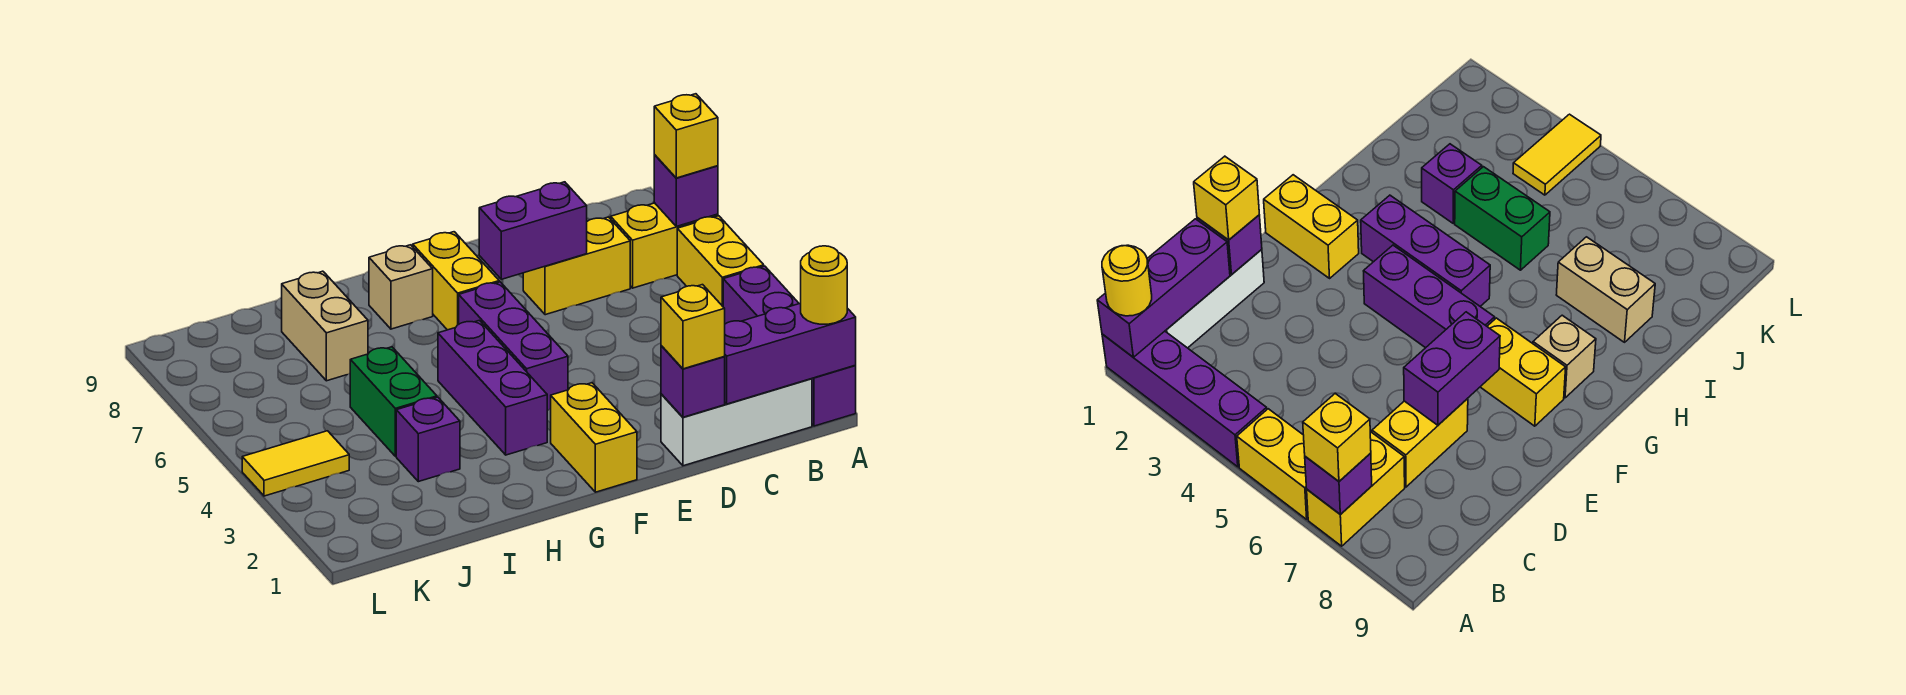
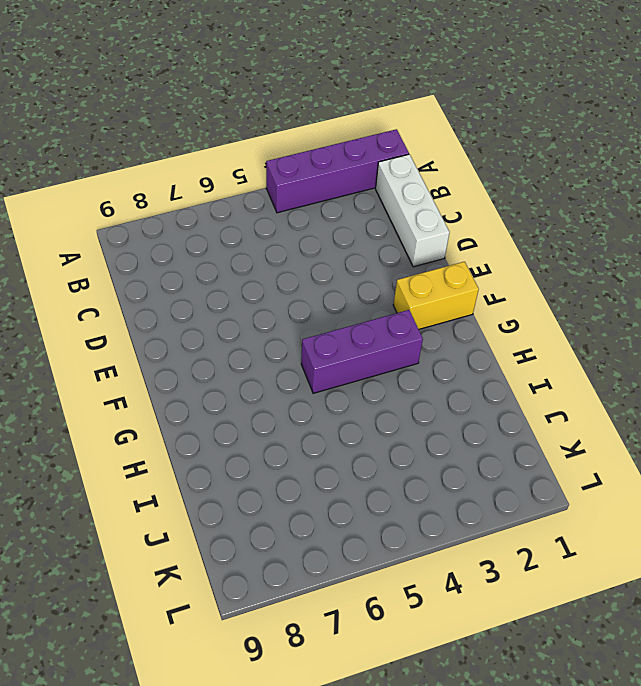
none -> yellow 1x2 brick [677,216,764,306]
none -> yellow 1x2 brick [611,203,718,288]
none -> yellow 1x2 brick [523,217,630,315]

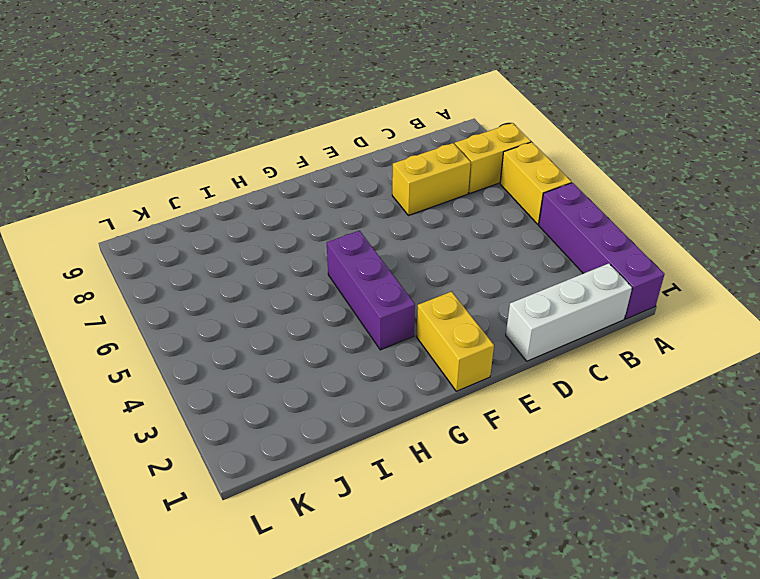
none -> purple 1x3 brick [459,282,568,410]
none -> yellow 1x2 brick [413,232,499,330]
none -> tan 1x1 brick [369,245,433,329]

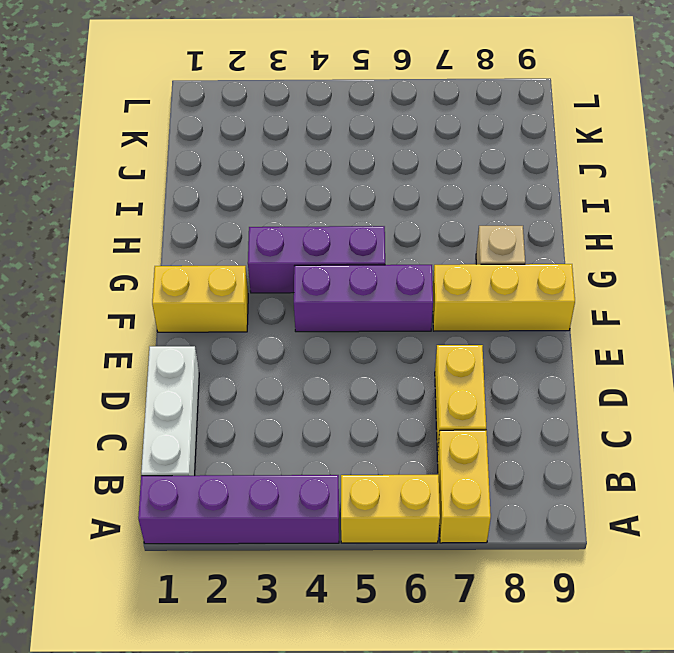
yellow 1x3 brick [433,264,575,331] -> yellow 1x2 brick [413,232,499,330]
none -> purple 1x1 brick [396,397,460,482]
none -> green 1x2 brick [350,347,437,456]
none -> tan 1x2 brick [282,271,368,381]

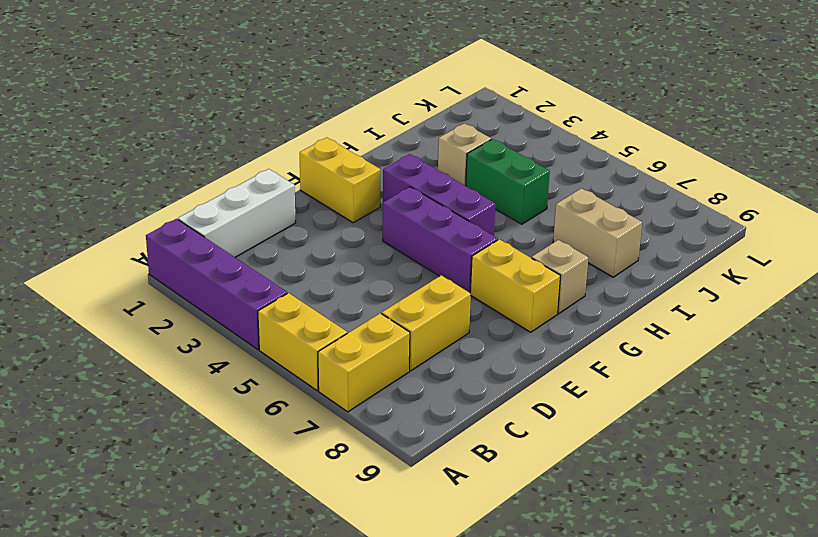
tan 1x1 brick [438,123,491,186] -> purple 1x1 brick [396,397,460,482]
none -> yellow 1x2 tile [242,431,349,496]
none -> purple 1x3 brick [724,303,856,404]
none -> purple 1x1 brick [654,155,718,226]

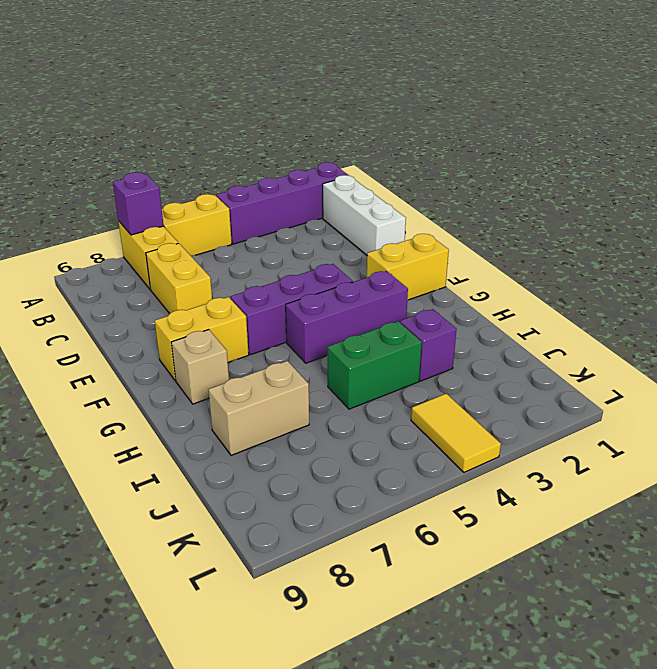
none -> purple 1x3 brick [724,303,856,404]
none -> purple 1x1 brick [661,346,725,417]
none -> purple 1x2 brick [479,182,587,279]

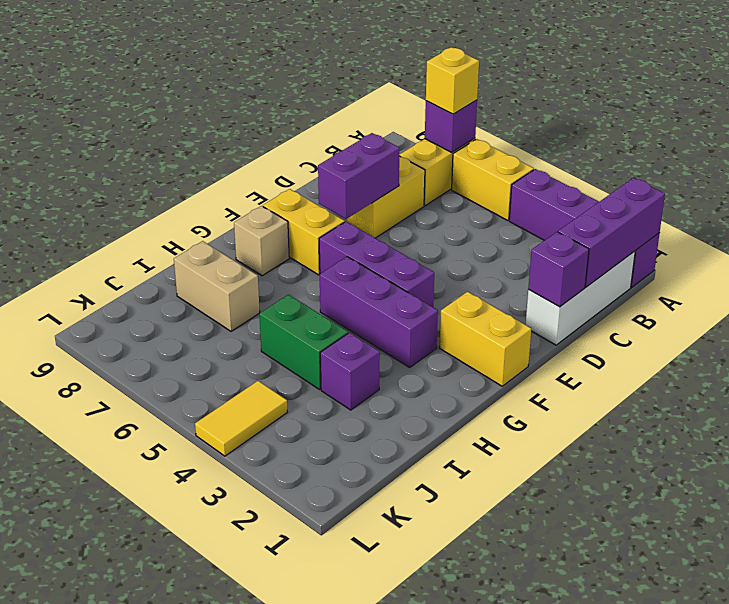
none -> yellow 1x1 round brick [801,246,847,324]
none -> yellow 1x1 brick [661,285,725,369]

